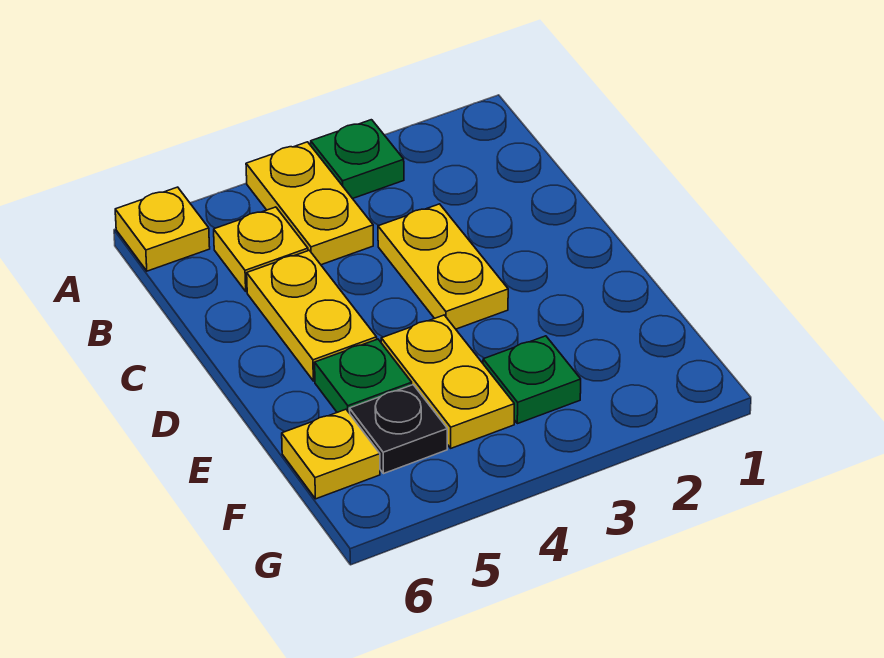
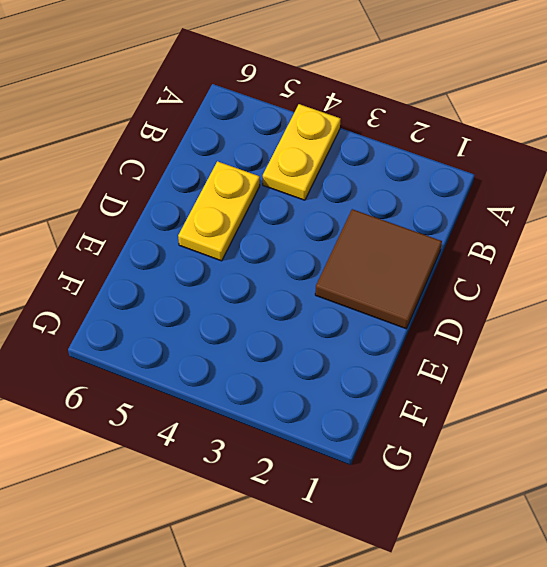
brown 2x2 tile [315,209,442,329] -> none
none -> green 1x1 plate [311,120,404,199]
none -> yellow 1x1 plate [115,187,210,271]

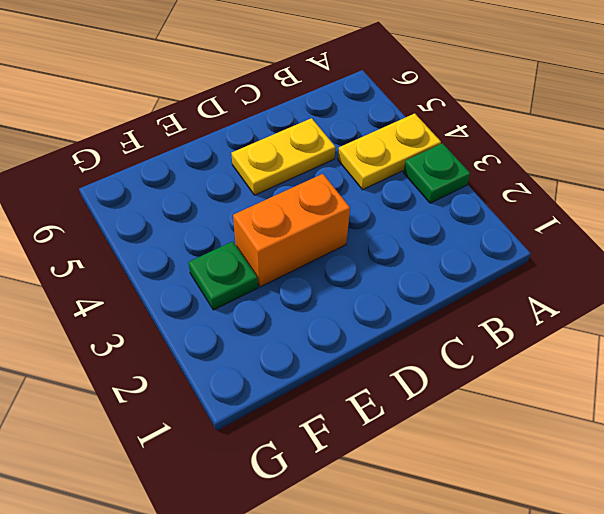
orange 1x2 brick [233,174,350,287] -> yellow 1x2 plate [378,204,508,329]
none -> yellow 1x1 plate [115,187,210,271]
none -> yellow 1x1 plate [214,207,308,291]

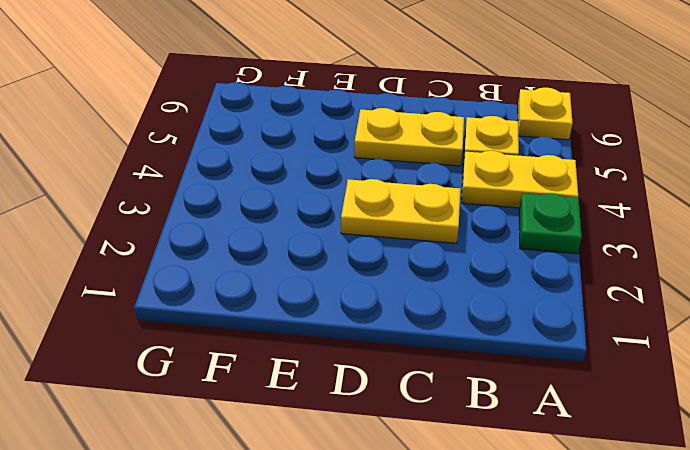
none -> yellow 1x2 plate [381,315,514,448]
none -> green 1x1 plate [315,339,412,413]

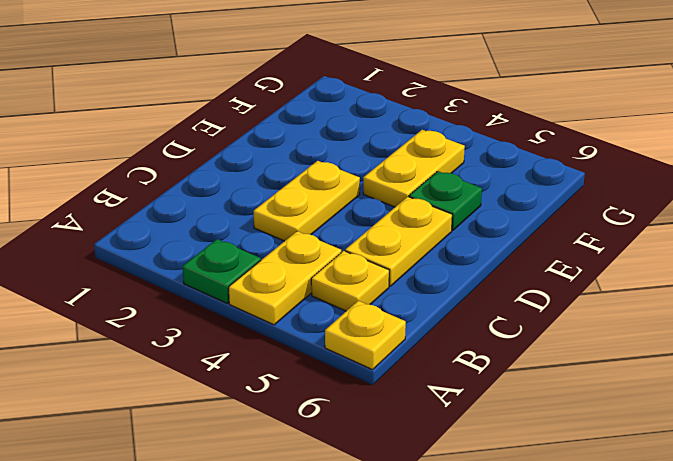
none -> green 1x1 plate [483,336,581,424]
none -> black 1x1 plate [349,385,447,474]

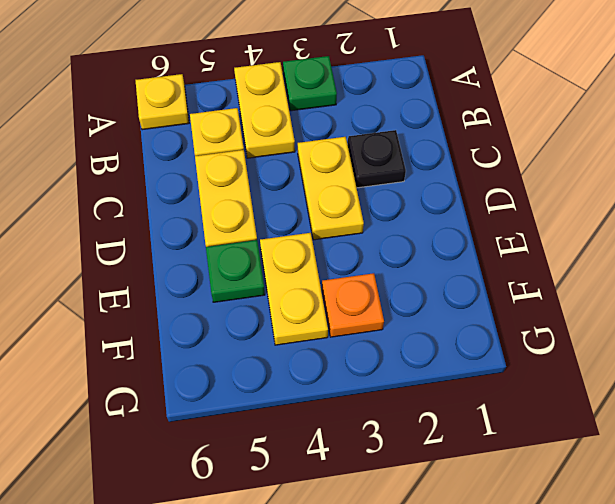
black 1x1 plate [348,130,406,188] -> black 1x1 plate moved to [349,385,447,474]
orange 1x1 plate [322,273,384,337] -> green 1x1 plate [483,336,581,424]
none -> yellow 1x1 plate [282,409,380,499]

